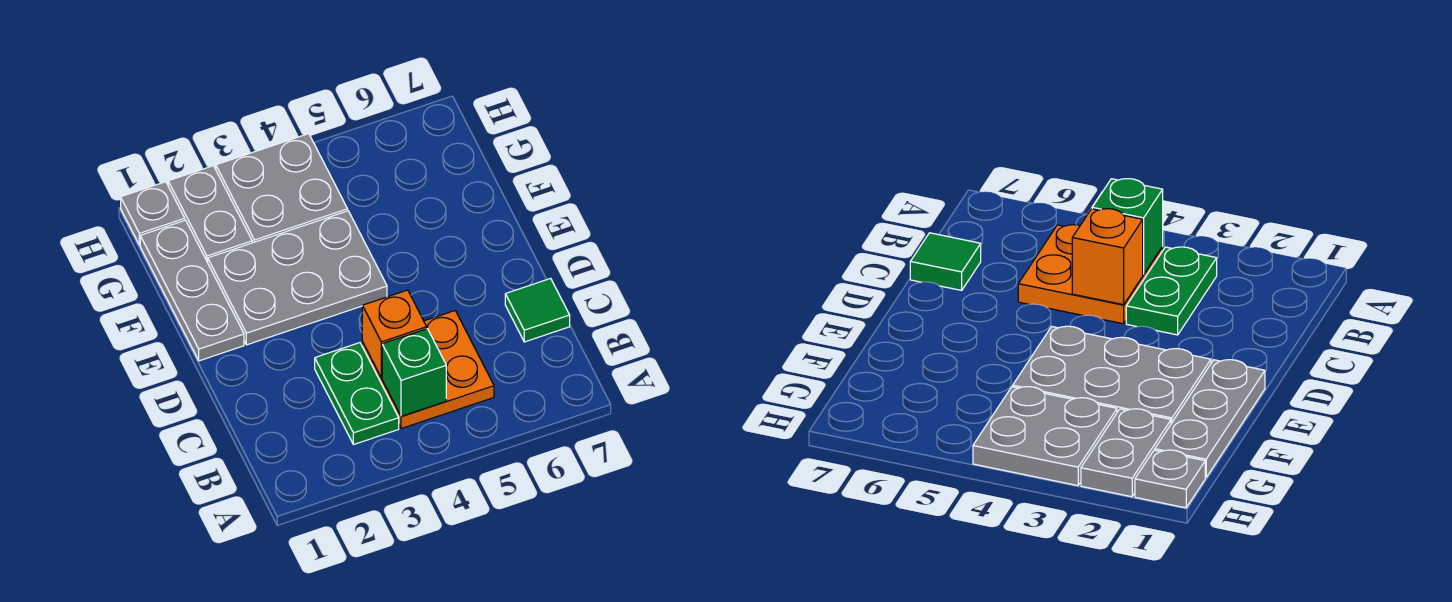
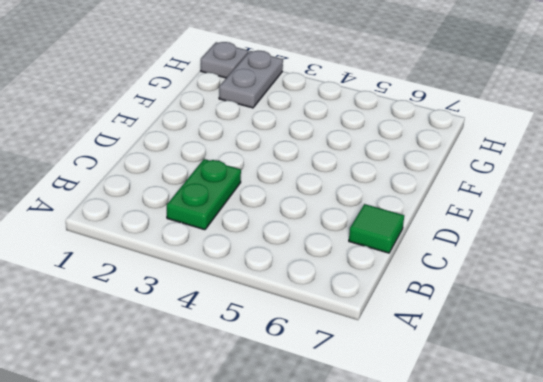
none -> orange 2x2 plate [362,311,494,429]
none -> grey 1x3 plate [140,220,244,361]

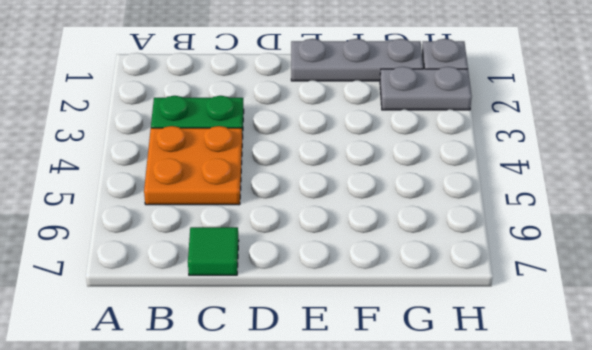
none -> grey 2x3 plate [208,211,387,345]
none -> grey 2x2 plate [216,134,348,243]

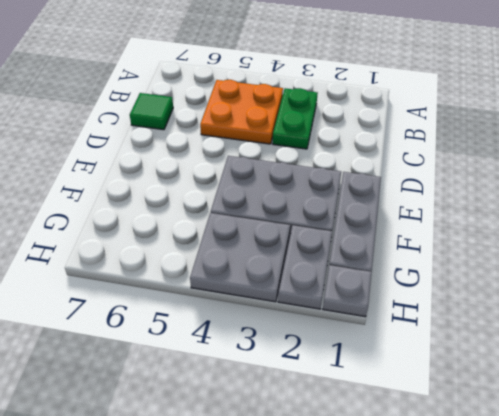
none -> green 1x1 brick [382,329,446,417]
none -> orange 1x1 brick [362,290,427,378]

